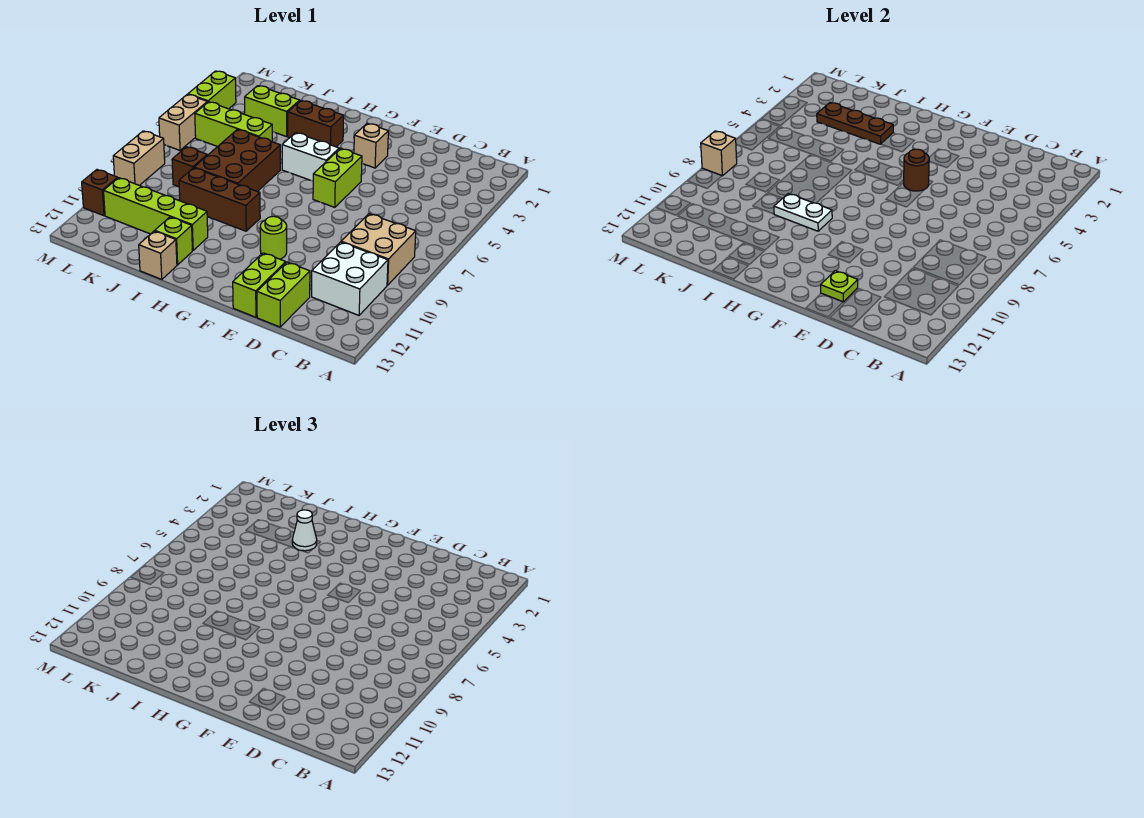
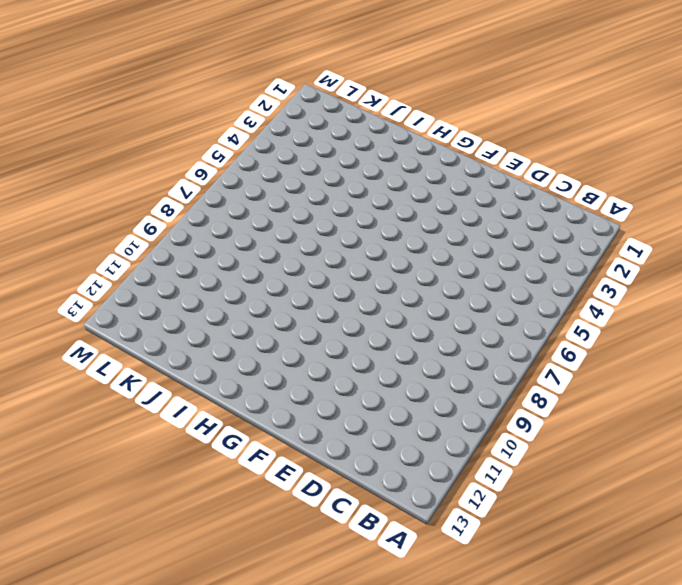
none -> tan 2x2 brick [341,214,416,285]
none -> white 2x2 brick [312,242,388,315]
none -> lime 1x2 brick [257,262,310,327]

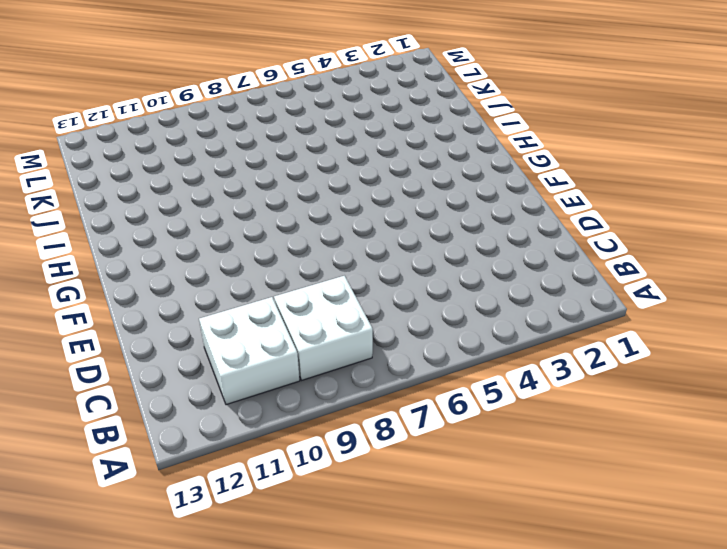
white 2x2 brick [274,276,373,380] -> tan 2x2 brick [341,214,416,285]
none -> lime 1x2 brick [257,262,310,327]
none -> lime 1x2 brick [233,253,286,317]
none -> tan 1x1 brick [354,123,388,168]

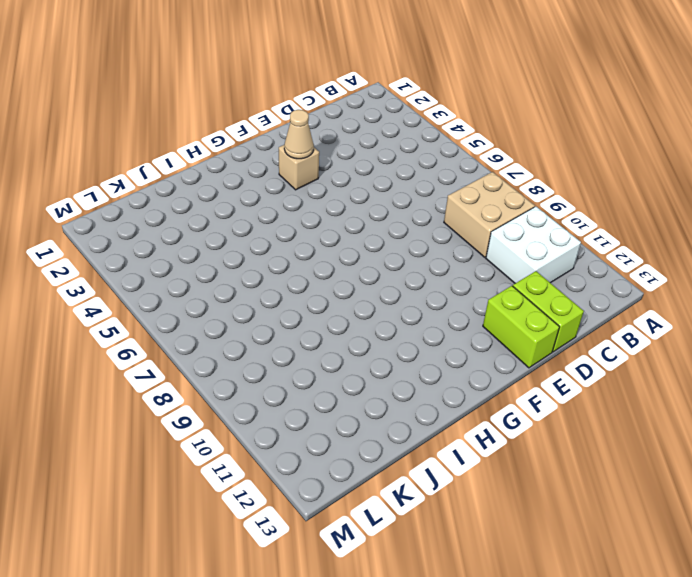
tan 1x1 cone [284,110,314,159] -> none
none -> lime 1x2 brick [313,148,362,207]
none -> lime 1x1 round brick [260,216,287,259]
none -> white 1x2 brick [282,133,339,181]

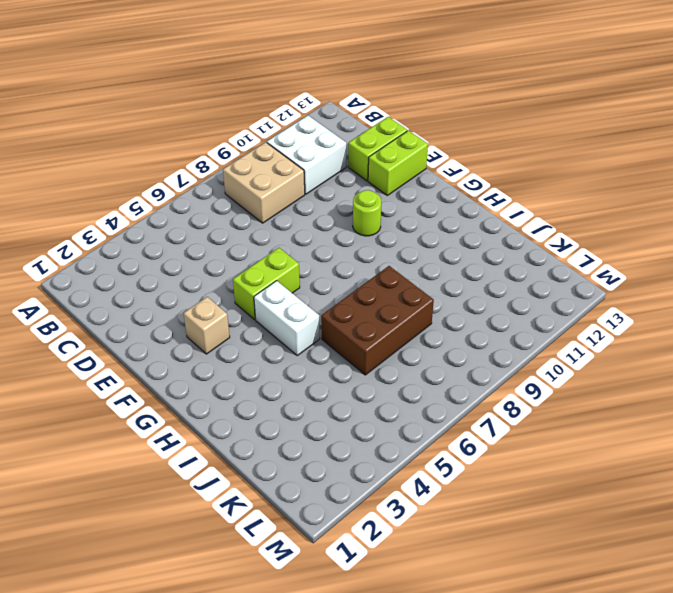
none -> brown 1x2 brick [288,101,344,147]
none -> brown 1x3 brick [179,168,260,231]
none -> lime 1x4 brick [104,178,208,250]

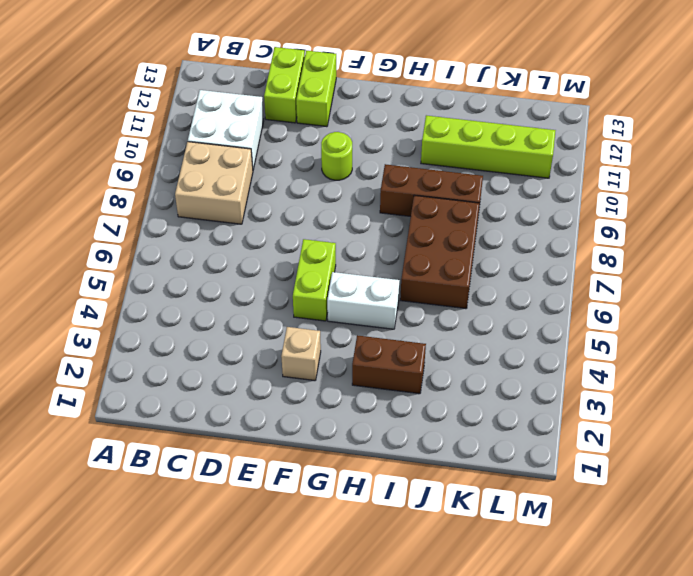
none -> lime 1x1 brick [155,217,192,265]
none -> tan 1x1 brick [139,231,177,279]
none -> lime 1x2 brick [245,86,300,137]

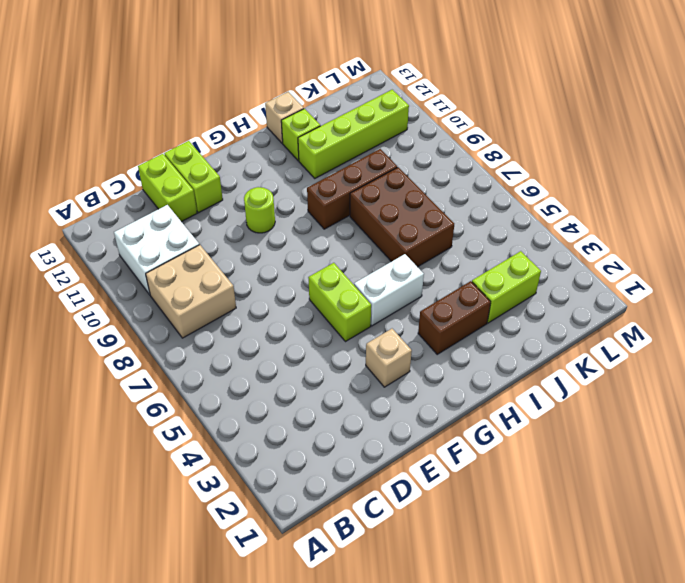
none -> lime 1x3 brick [195,102,272,147]
none -> brown 1x1 brick [172,147,207,187]
none -> lime 1x2 brick [188,71,236,109]

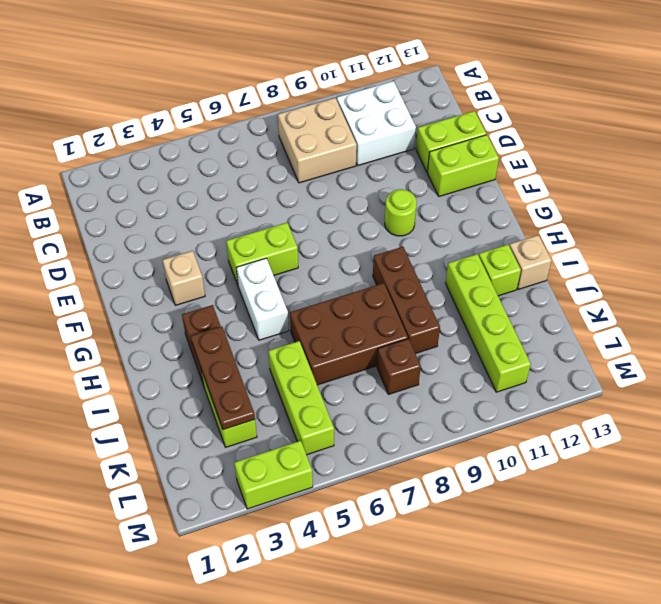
none -> tan 1x2 brick [159,94,207,150]
none -> tan 1x2 brick [113,131,165,185]
none -> brown 1x1 brick [82,170,118,216]

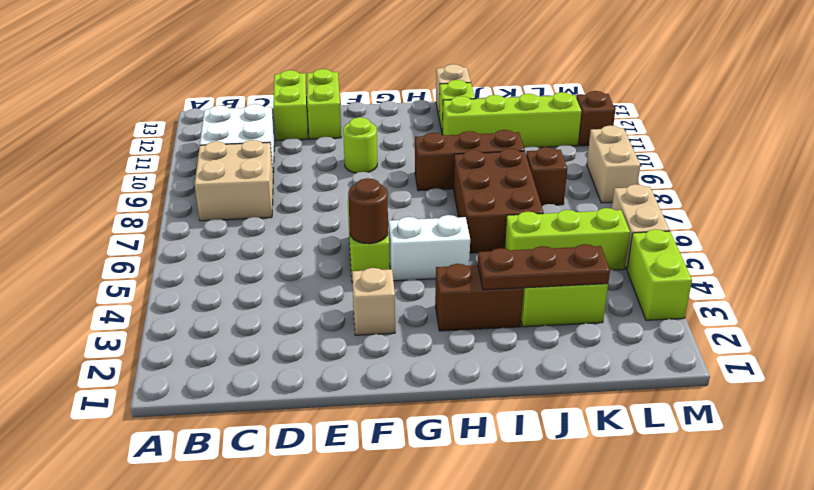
none -> lime 1x1 plate [821,271,858,302]
none -> white 1x2 plate [774,194,832,231]
none -> tan 1x1 brick [701,131,737,176]

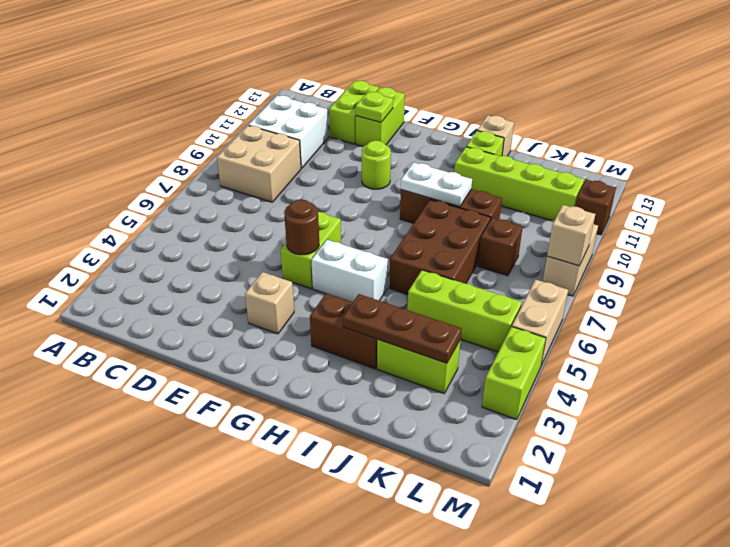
none -> white 1x1 cone [292,510,317,551]

